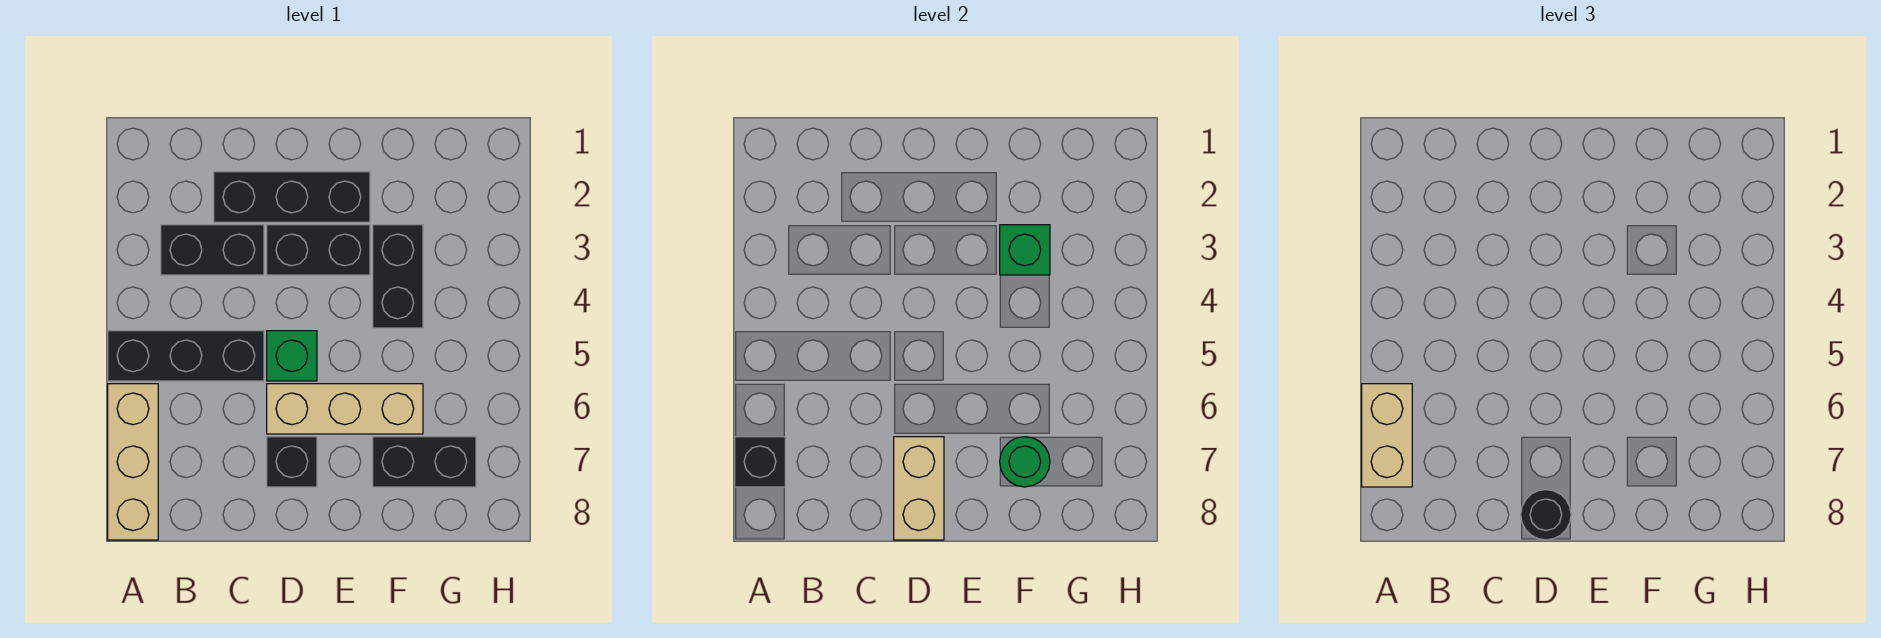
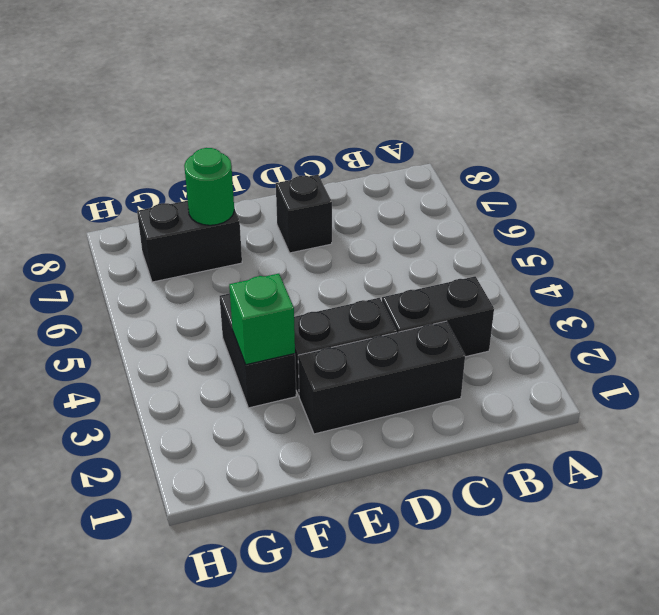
none -> black 1x3 brick [108,331,264,381]
none -> tan 1x3 brick [108,384,158,540]
none -> green 1x1 brick [267,331,317,381]

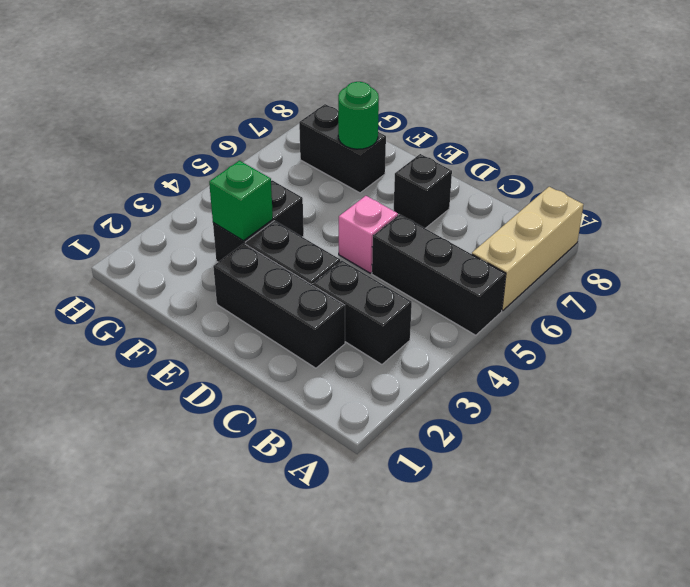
pink 1x1 brick [339,196,398,273] -> green 1x1 brick [267,331,317,381]
none -> tan 1x3 brick [267,384,423,434]
none -> black 1x1 brick [735,437,785,487]
none -> tan 1x2 brick [894,437,944,540]

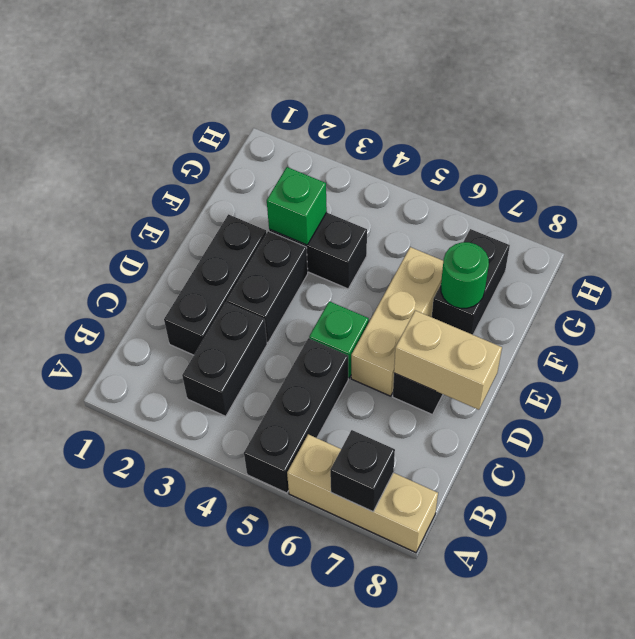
none -> tan 1x2 brick [1362,384,1412,487]
none -> black 1x1 round brick [1521,490,1571,540]

